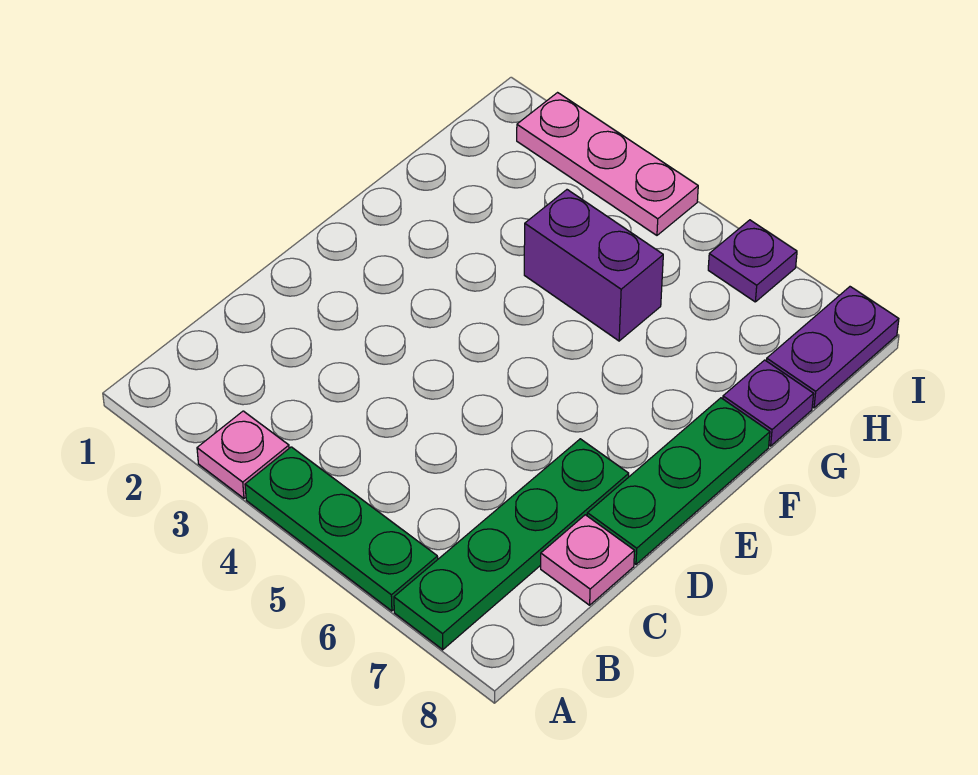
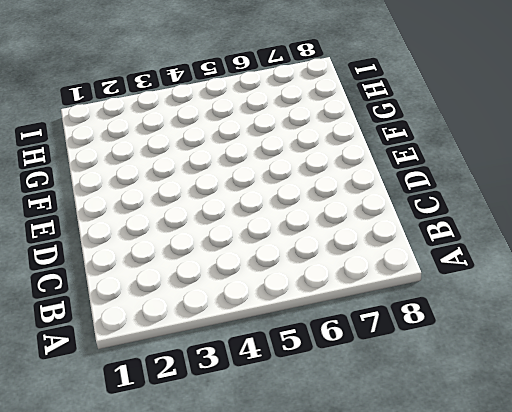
none -> pink 1x1 plate [197,411,289,498]
none -> green 1x3 plate [245,447,438,611]

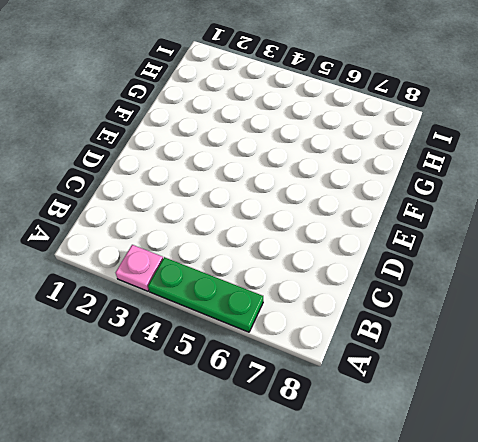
none -> green 1x4 plate [394,439,629,650]
none -> pink 1x1 plate [541,515,635,605]

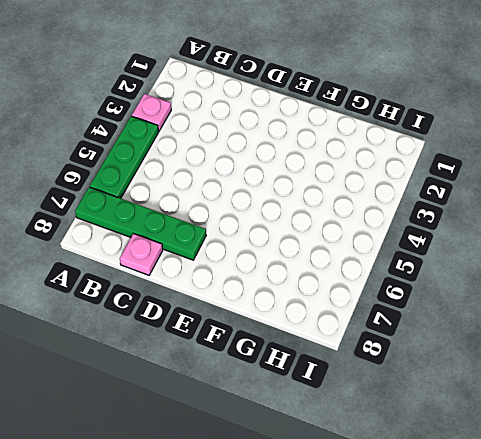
none -> green 1x3 plate [587,398,770,564]
none -> purple 1x2 brick [524,190,663,341]

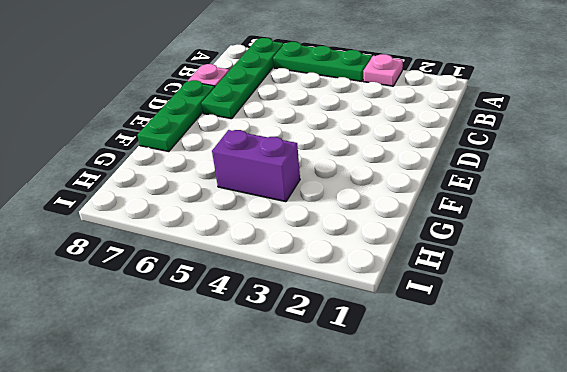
none -> purple 1x1 plate [723,360,814,446]
none -> purple 1x2 plate [767,287,899,408]

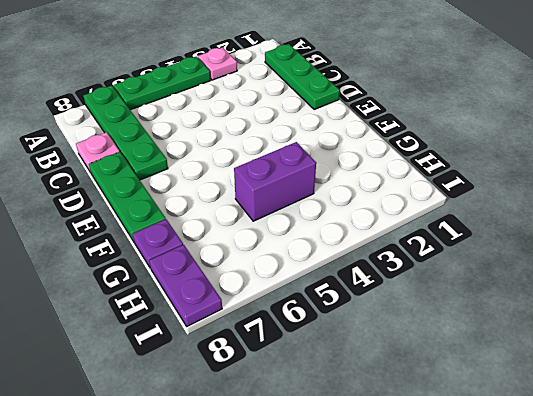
green 1x3 plate [265,44,340,109] -> none
none -> pink 1x3 plate [517,93,698,235]
none -> purple 1x1 plate [708,220,797,302]

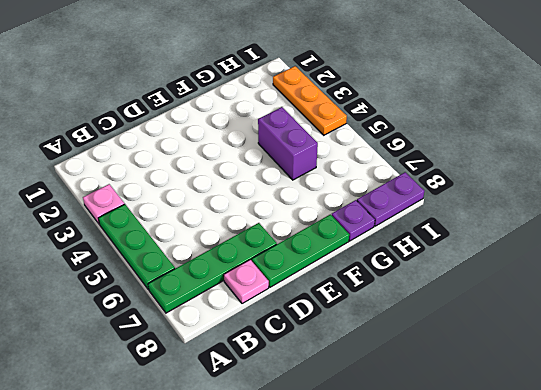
orange 1x3 plate [273,66,347,135] -> pink 1x3 plate [517,93,698,235]
none -> purple 1x1 plate [708,220,797,302]

